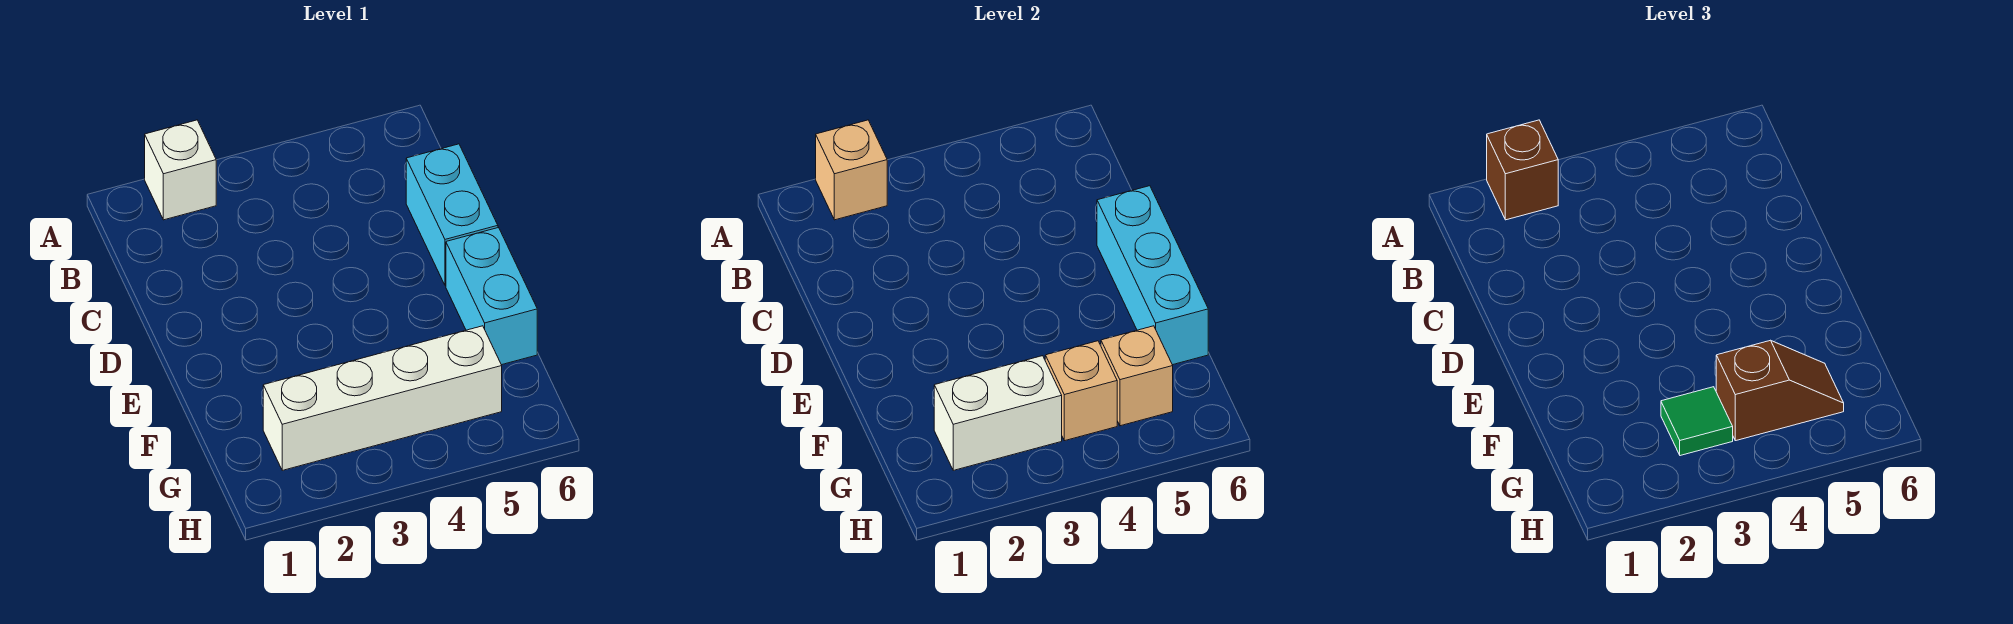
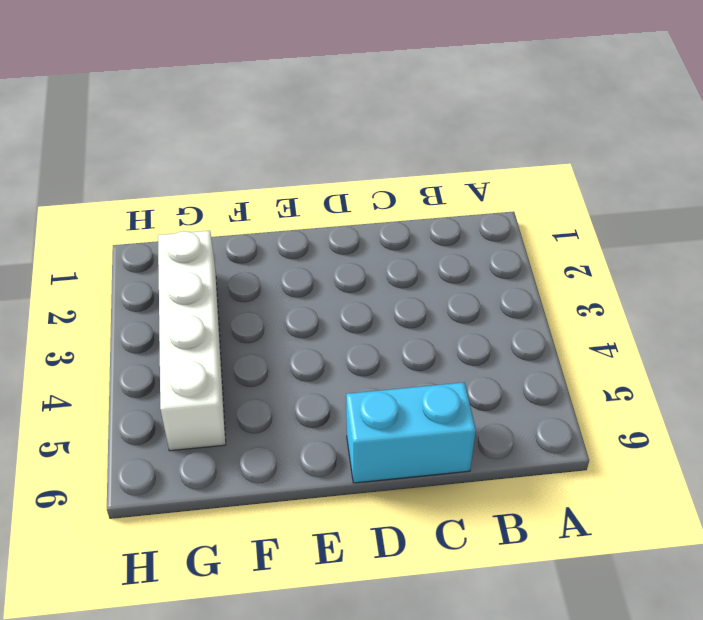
none -> white 1x1 brick [145,120,216,220]
none -> cyan 1x2 brick [446,228,537,365]
none -> tan 1x1 brick [816,120,887,220]

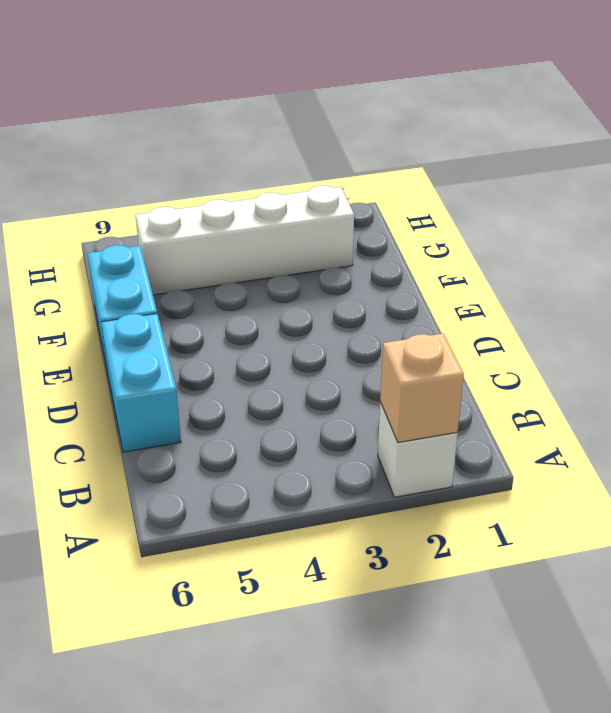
none -> cyan 1x3 brick [1097,186,1208,365]
none -> white 1x2 brick [934,356,1062,470]
none -> tan 1x1 brick [1045,341,1117,441]

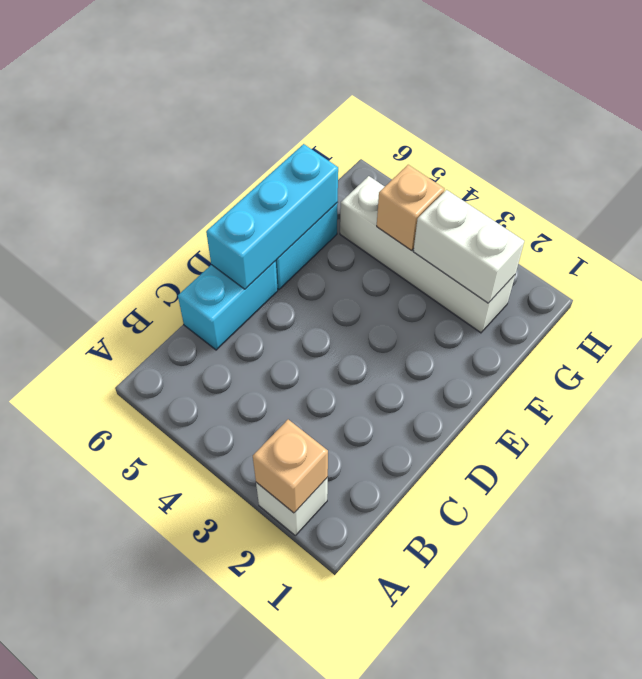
none -> tan 1x1 brick [1101,326,1173,426]
none -> brown 1x1 brick [1487,120,1558,220]
none -> green 1x1 tile [1661,387,1733,456]

